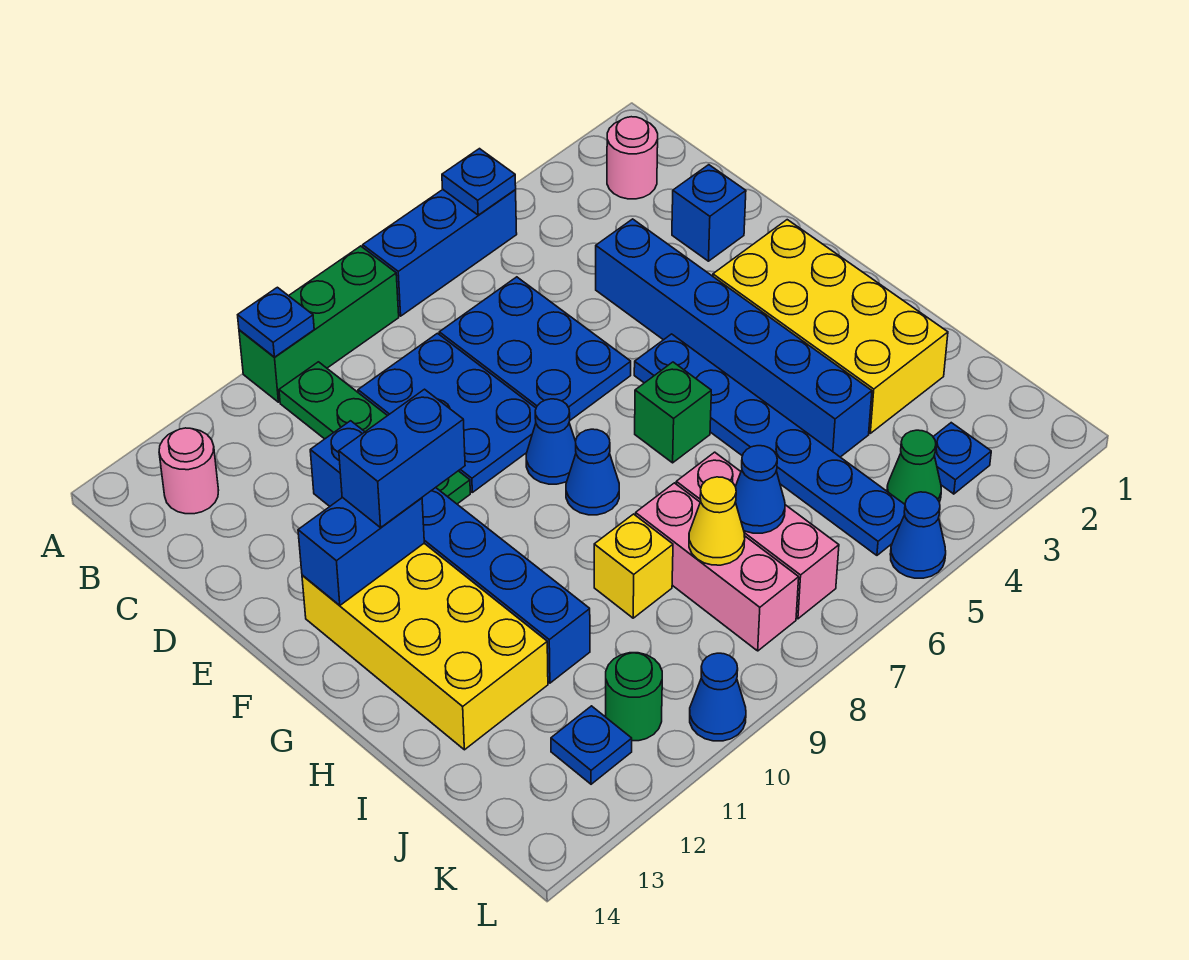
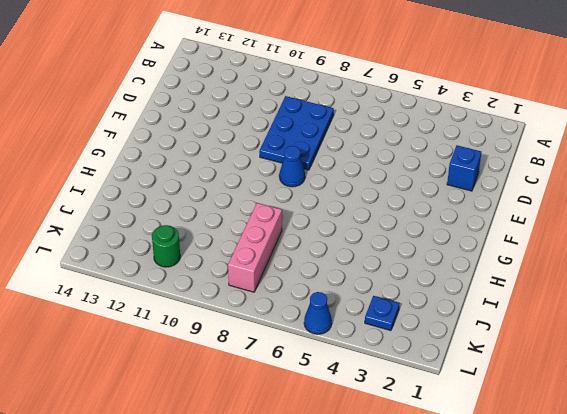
none -> blue 1x3 brick [363,190,517,316]
none -> green 1x3 brick [239,246,399,402]
none -> pink 1x1 round brick [607,117,658,199]
none -> green 1x4 plate [279,362,470,504]

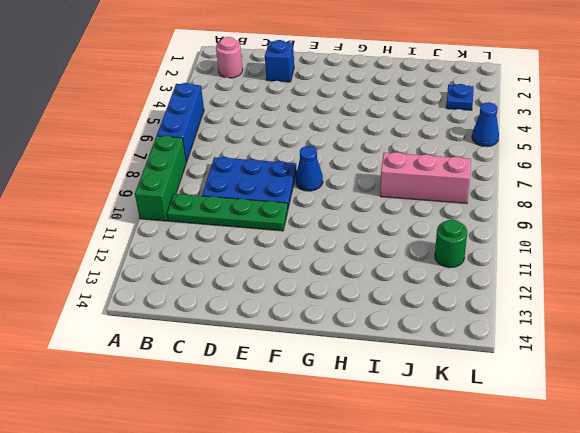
none -> pink 1x1 round brick [159,428,219,514]
none -> blue 2x3 plate [439,277,631,420]
none -> blue 1x6 brick [596,219,872,457]
none -> blue 1x6 brick [310,421,590,683]

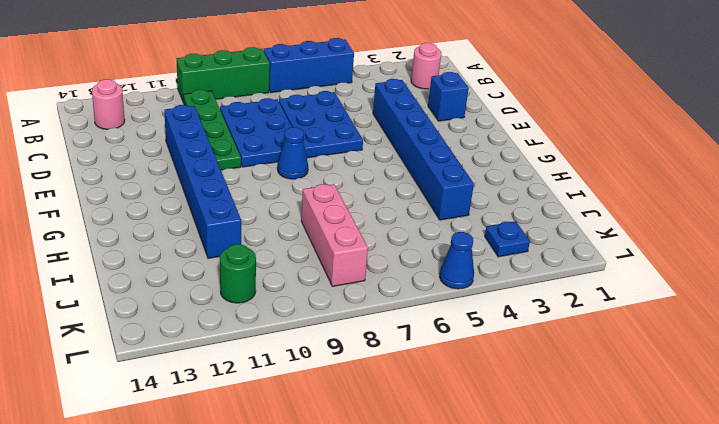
none -> yellow 2x4 brick [713,220,948,433]
none -> blue 1x6 plate [634,334,905,555]
none -> yellow 2x4 brick [302,544,548,750]
none -> green 1x1 brick [635,362,711,463]

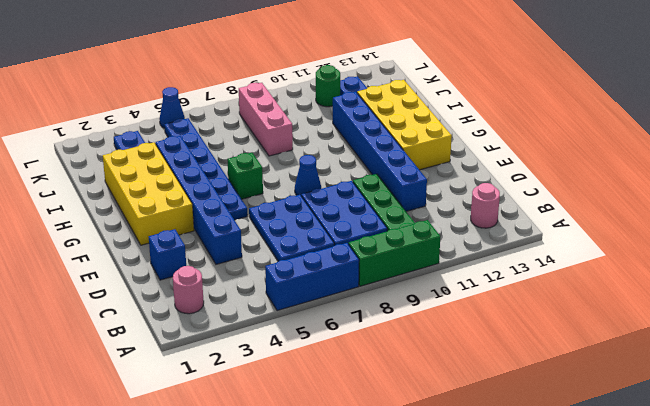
none -> blue 1x1 cone [566,429,619,515]
none -> pink 1x3 brick [676,452,839,619]
none -> yellow 1x1 brick [594,514,673,618]
none -> green 1x1 cone [887,430,941,504]

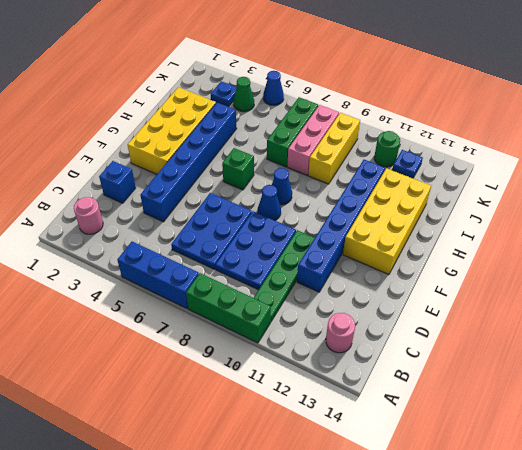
green 1x3 brick [267,97,318,167] -> pink 1x3 brick [676,452,839,619]
yellow 1x3 brick [308,113,360,184] -> yellow 1x1 brick [594,514,673,618]
none -> blue 1x6 plate [634,334,905,555]
none -> blue 1x1 cone [690,653,746,741]
none -> blue 1x1 plate [442,149,516,215]
none -> blue 1x1 plate [238,287,314,357]

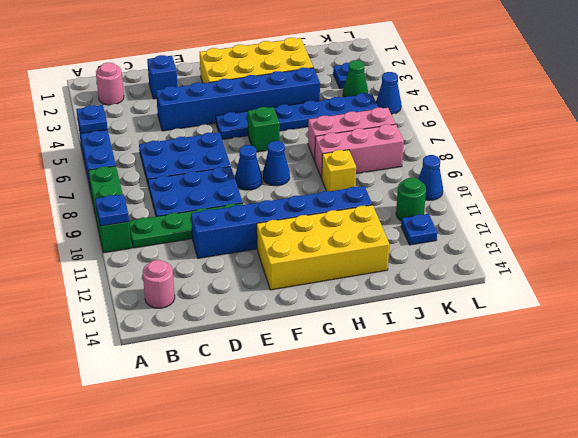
none -> blue 1x2 brick [298,497,424,605]
none -> blue 1x1 cone [735,446,785,533]
none -> yellow 1x1 cone [689,477,745,565]
none -> blue 1x2 brick [339,389,465,528]

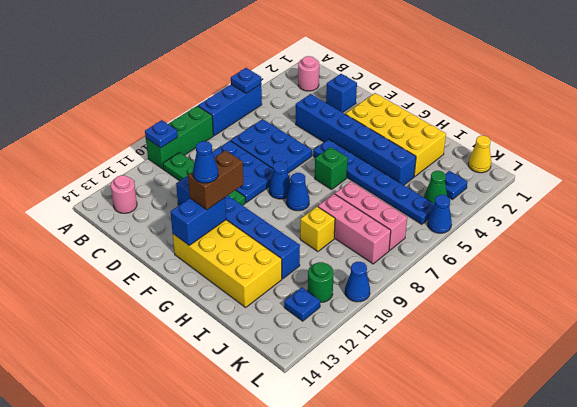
brown 1x2 brick [188,150,244,210] -> blue 1x2 brick [339,389,465,528]
blue 1x1 cone [193,141,218,183] -> blue 1x1 cone moved to [735,446,785,533]
yellow 1x1 cone [468,136,491,173] -> yellow 1x1 cone moved to [689,477,745,565]

